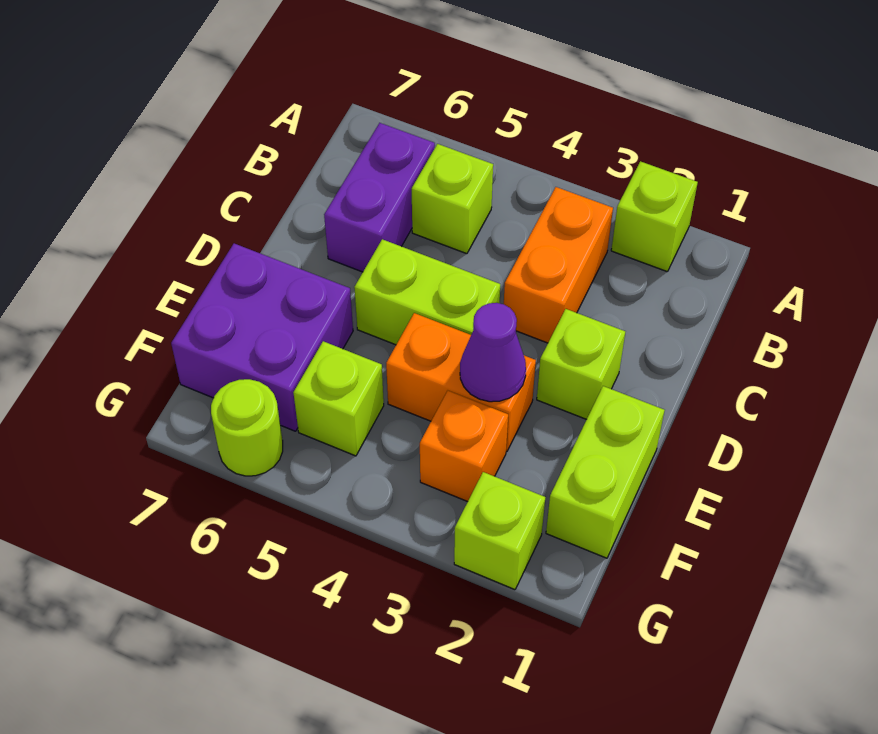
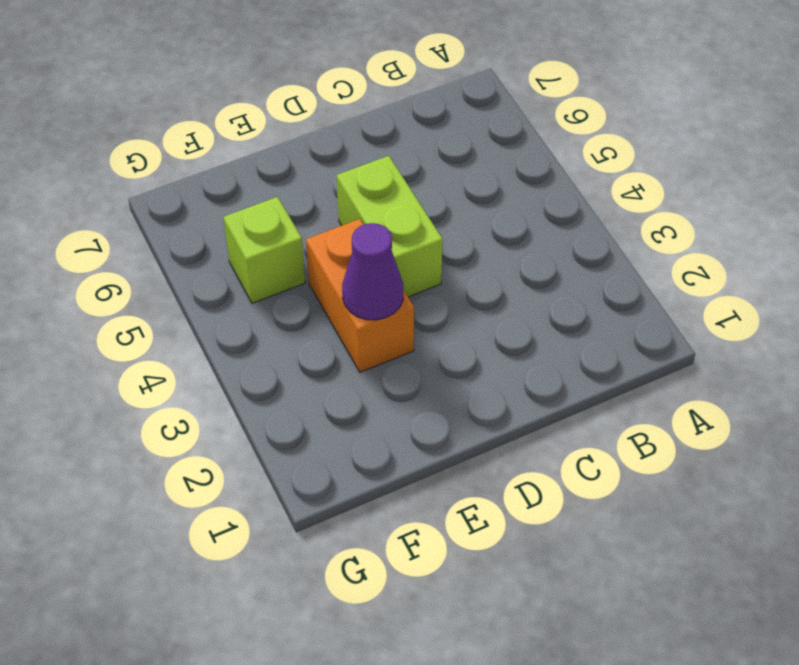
none -> lime 1x1 brick [611,161,698,272]
none -> orange 1x2 brick [504,187,613,343]
none -> lime 1x1 brick [412,144,493,254]

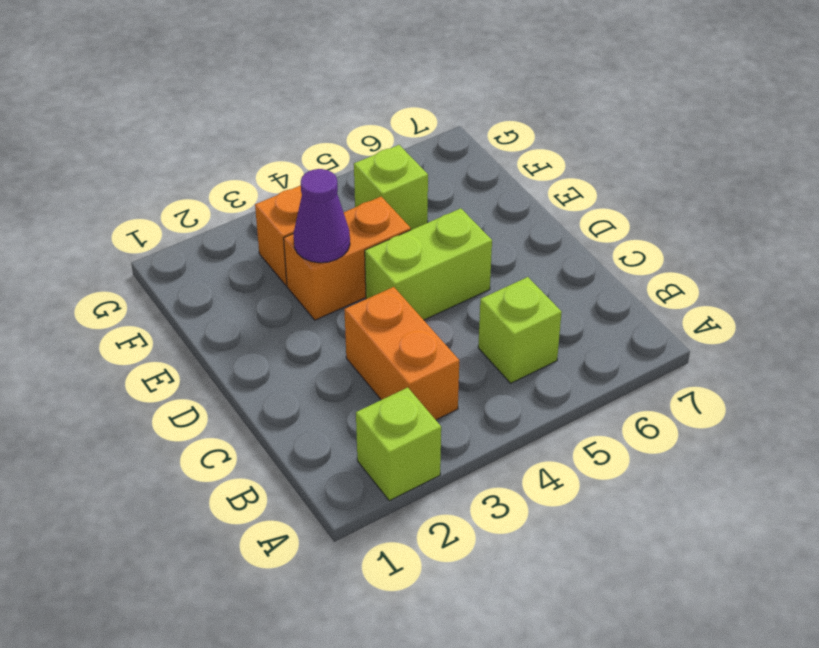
none -> purple 1x2 brick [324,123,435,272]
none -> lime 1x1 brick [537,309,625,419]
none -> lime 1x2 brick [546,386,665,558]

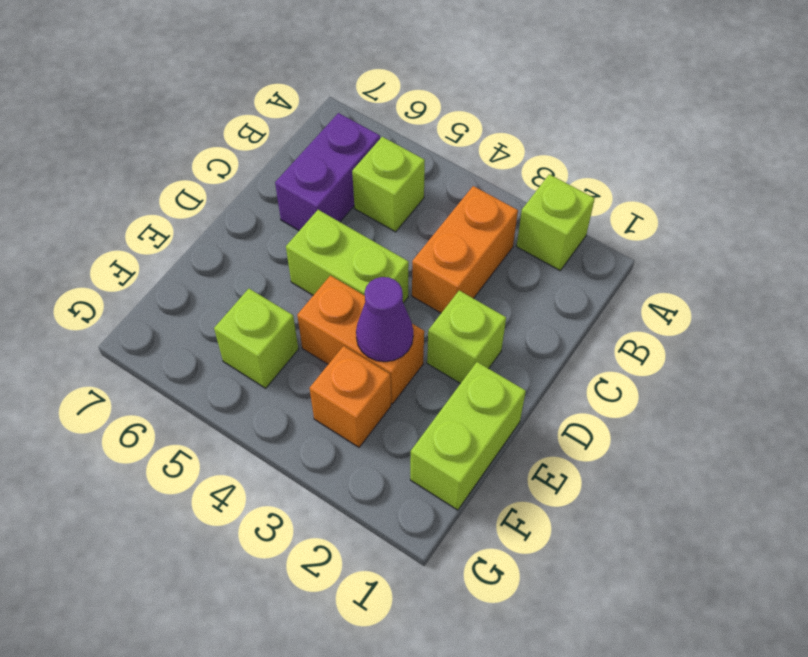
none -> purple 2x2 brick [171,243,353,431]
none -> lime 1x1 brick [454,472,545,590]
none -> lime 1x1 round brick [211,379,283,476]

